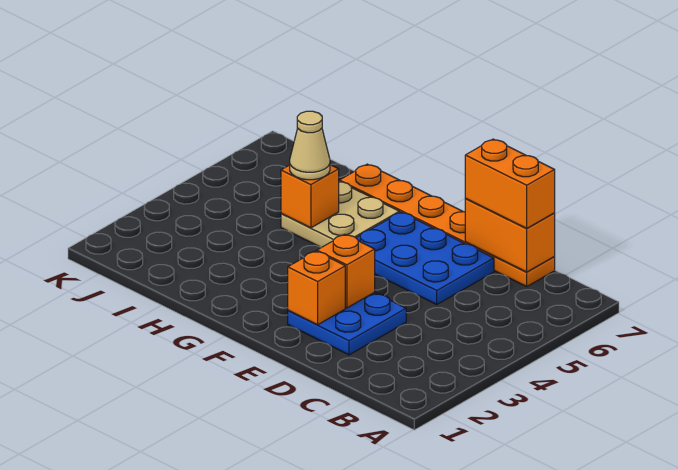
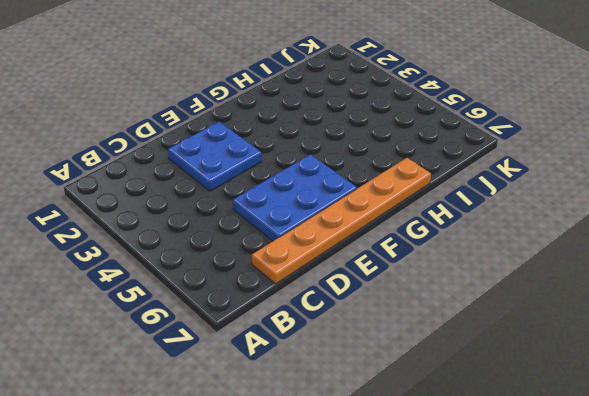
none -> tan 2x2 plate [281,182,399,248]
none -> orange 1x2 brick [465,199,555,272]

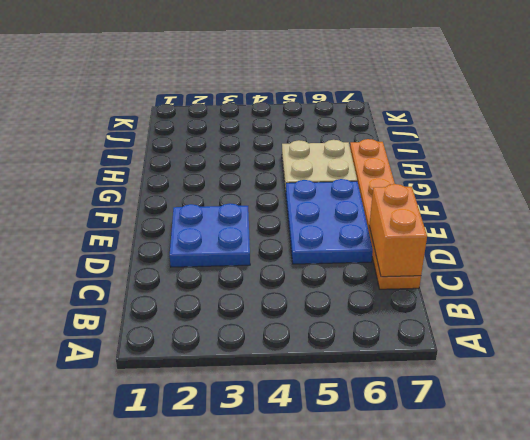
none -> orange 1x1 brick [288,251,345,325]
none -> orange 1x1 brick [317,234,375,308]

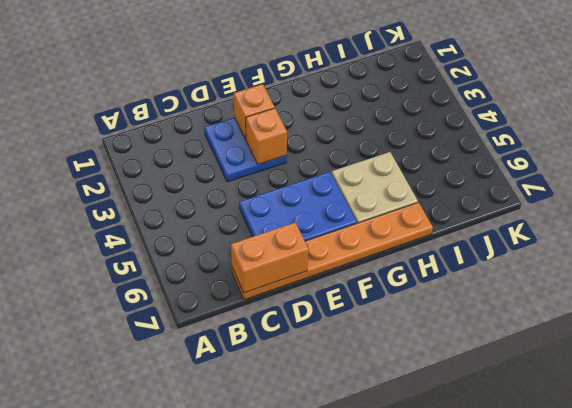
none -> orange 1x1 brick [281,165,339,228]
none -> orange 1x2 brick [465,139,555,228]

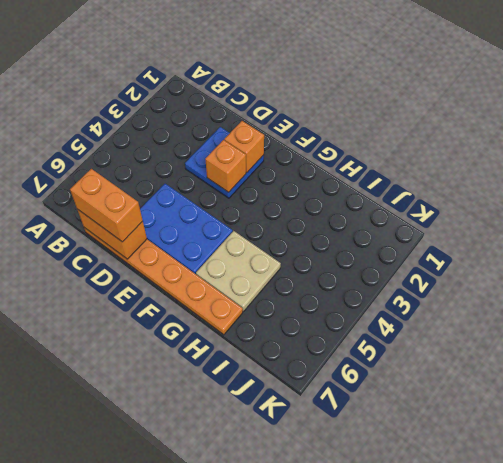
none -> orange 1x1 brick [281,165,339,228]
none -> tan 1x1 cone [290,111,330,180]

